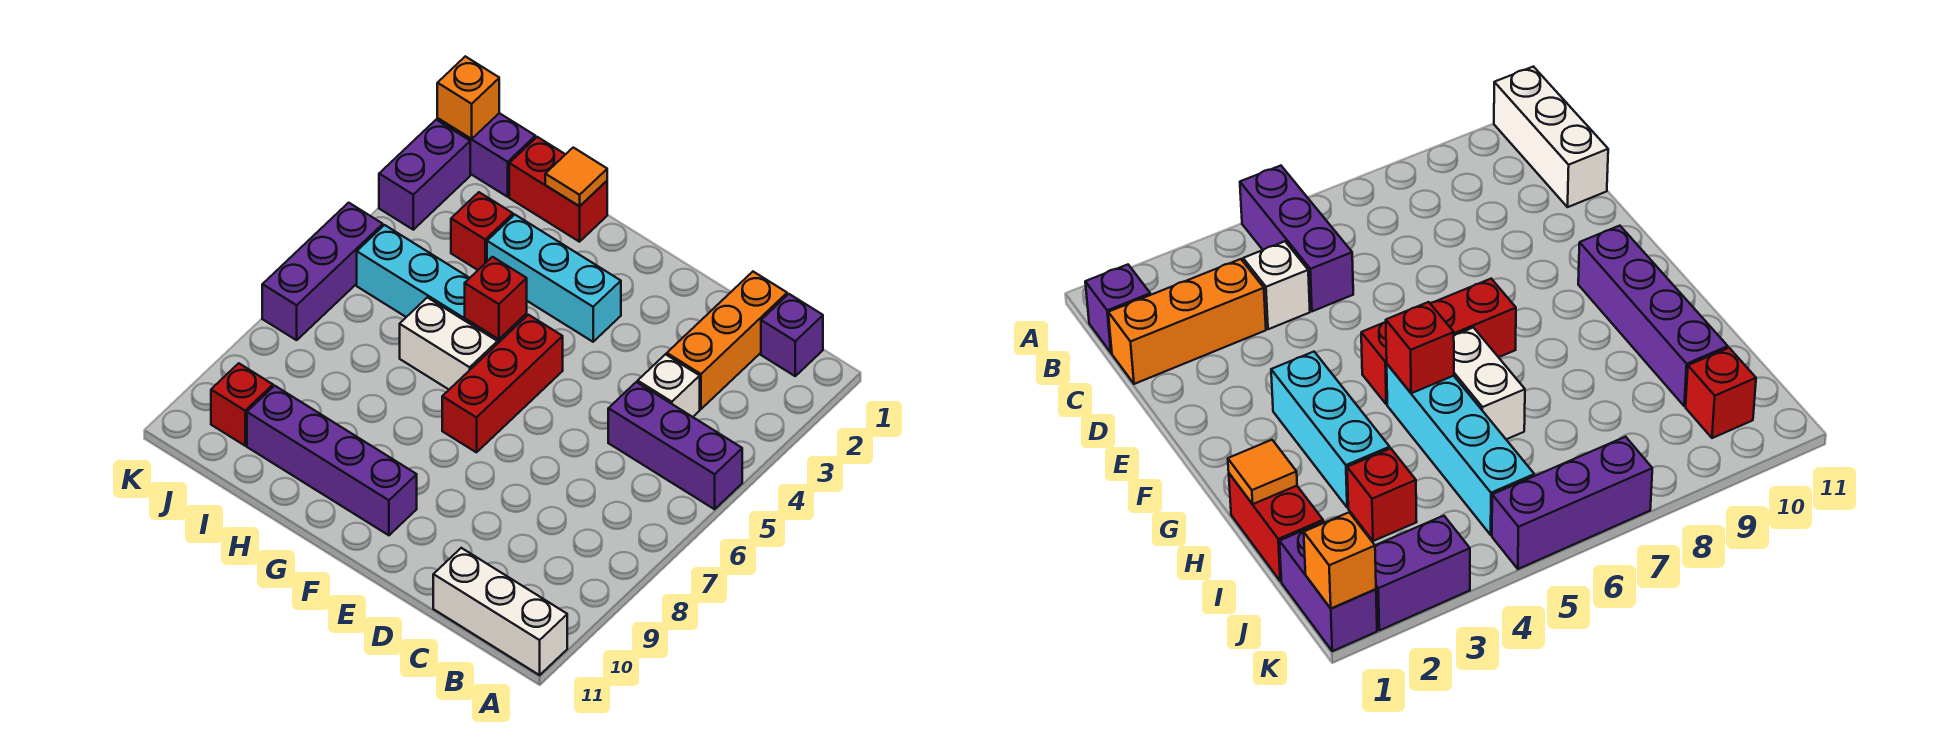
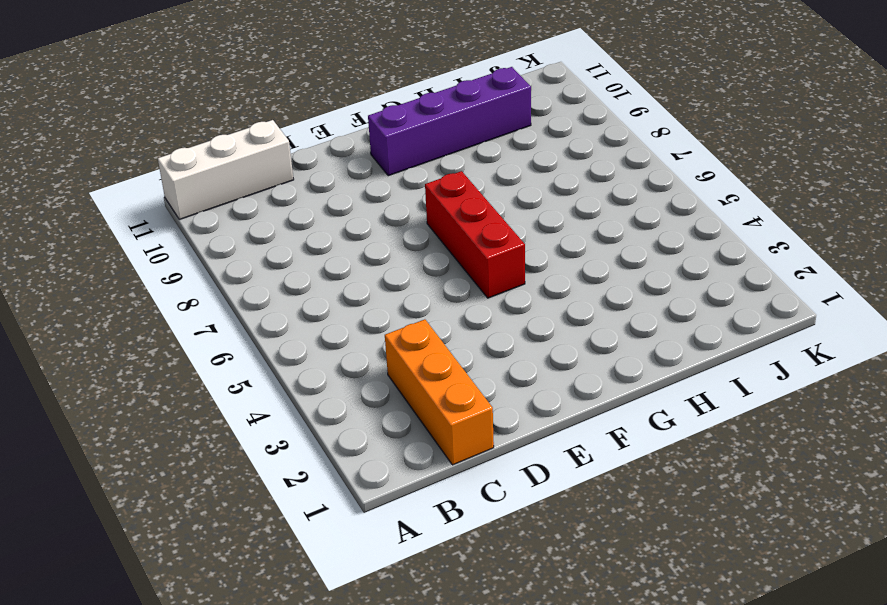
none -> purple 1x3 brick [608,382,742,509]
none -> purple 1x1 brick [761,294,823,376]
none -> white 1x1 brick [638,354,700,417]

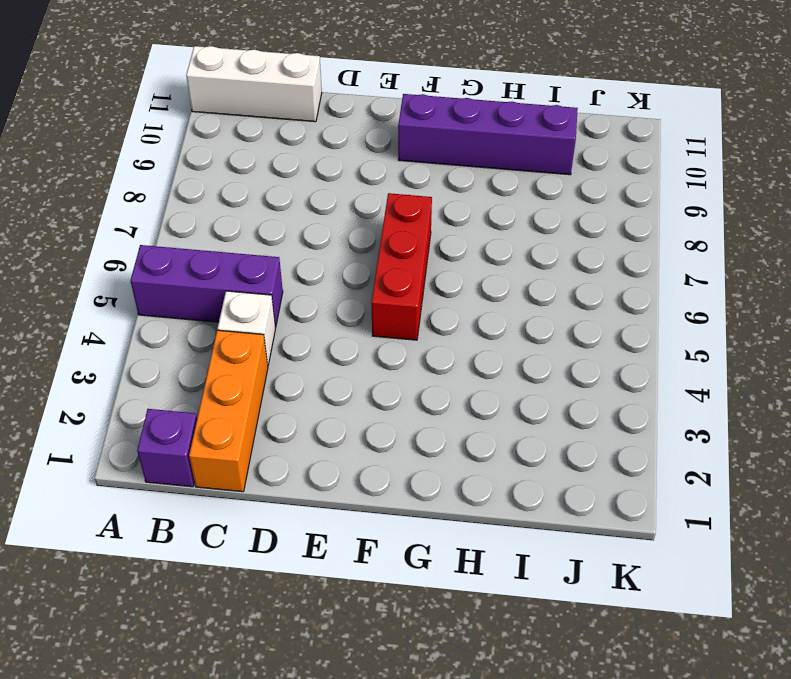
none -> cyan 1x3 brick [487,215,621,342]
none -> cyan 1x4 brick [357,225,527,344]
none -> white 1x2 brick [400,297,497,389]

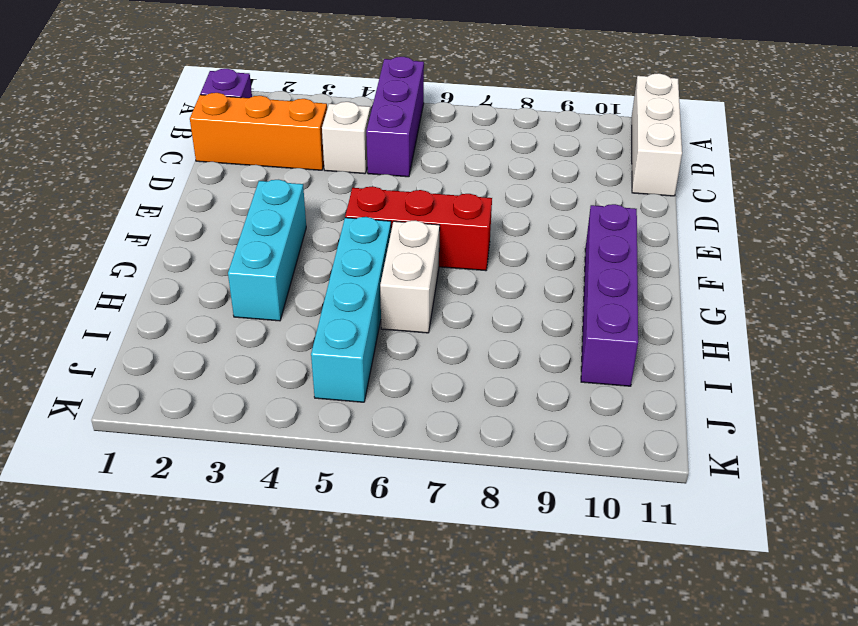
none -> red 1x2 brick [509,137,607,242]
none -> red 1x1 brick [451,192,513,270]
none -> purple 1x2 brick [437,113,535,197]

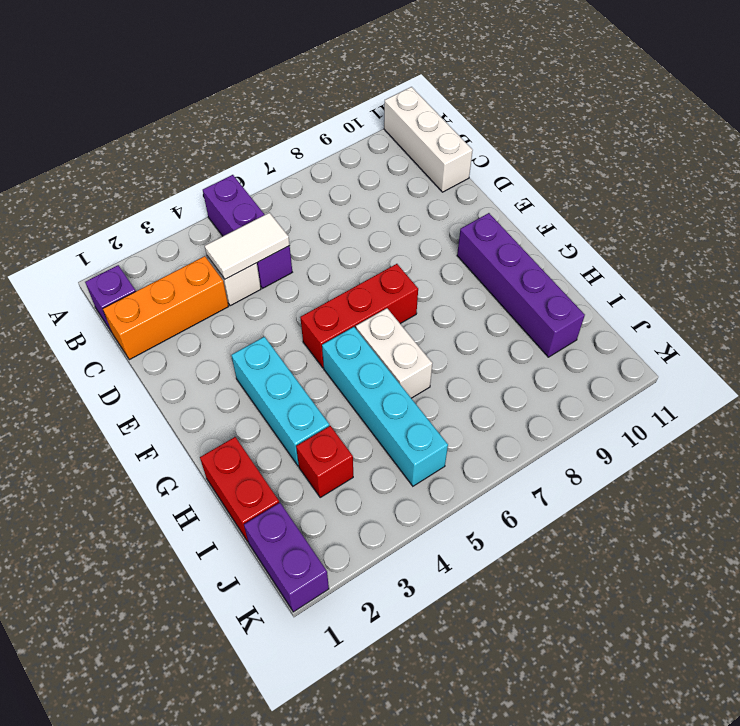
white 1x2 tile [205,213,290,279] -> none
none -> red 1x1 brick [211,363,273,446]
none -> purple 1x2 brick [379,120,470,230]
none -> purple 1x3 brick [262,203,383,340]

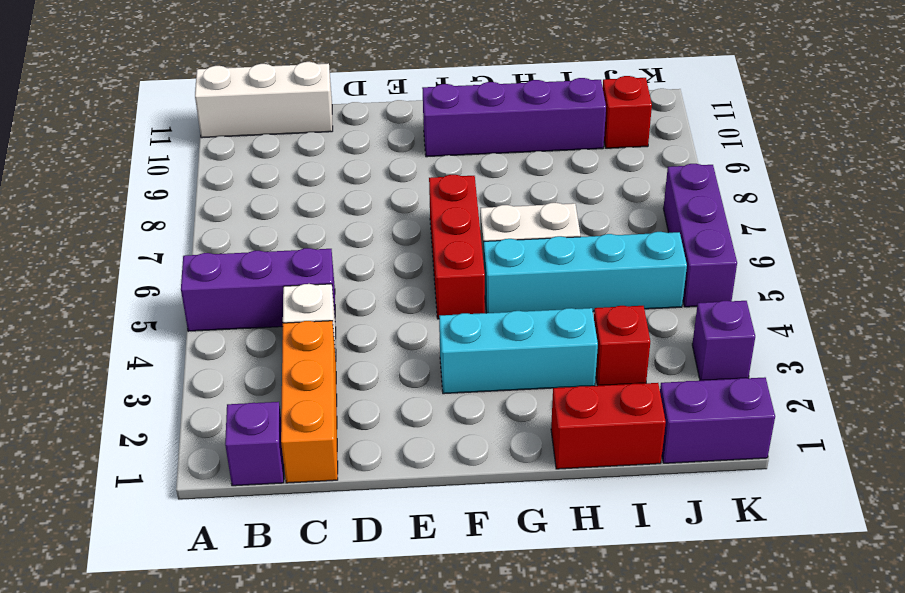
purple 1x1 brick [692,301,755,381] -> purple 1x2 brick [379,120,470,230]
none -> red 1x1 brick [465,257,527,339]
none -> orange 1x1 tile [545,148,607,206]
none -> orange 1x1 brick [437,56,499,139]

